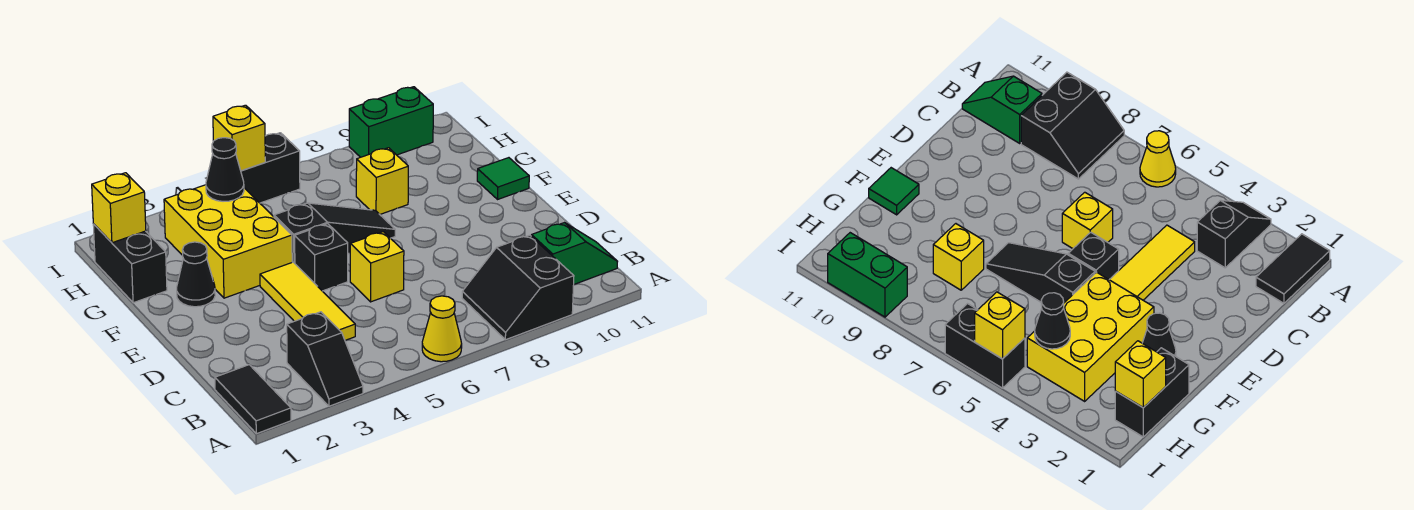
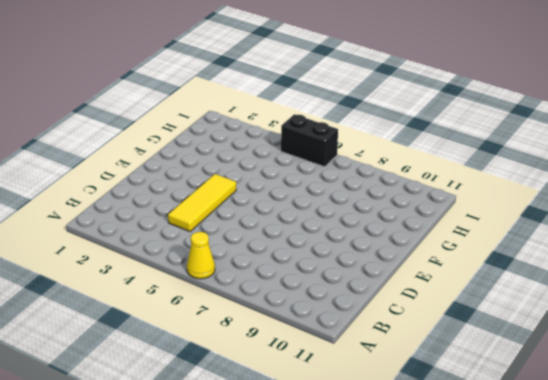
none -> black 1x2 tile [215,365,291,434]
none -> black 1x2 slope [287,312,363,406]
none -> black 2x2 slope [462,235,574,340]

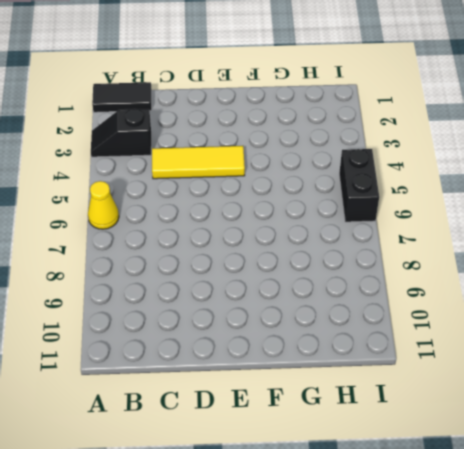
none -> black 2x2 slope [462,235,574,340]
none -> green 1x2 slope [531,223,618,284]
none -> yellow 1x1 brick [350,232,404,302]

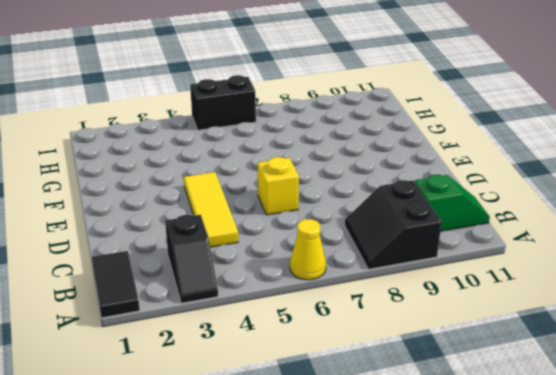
none -> black 1x1 brick [295,224,348,291]
none -> black 1x1 cone [177,242,215,307]
none -> yellow 2x3 brick [164,185,292,298]

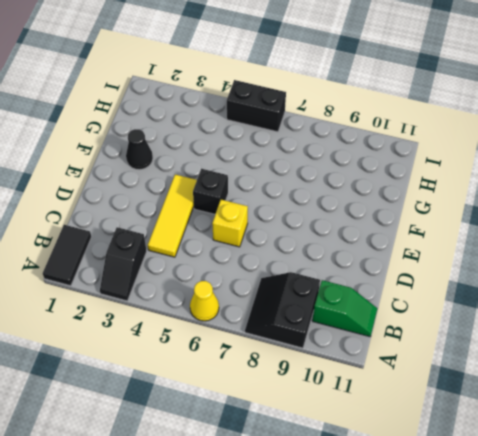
none -> yellow 2x3 brick [164,185,292,298]
none -> black 1x3 slope [274,203,395,263]
none -> green 1x1 tile [477,158,529,199]

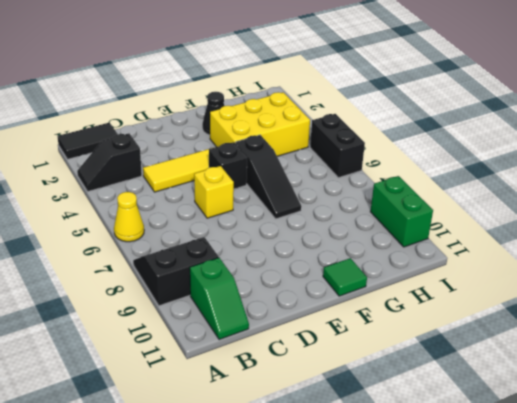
none -> black 1x2 brick [93,224,167,303]
none -> yellow 1x1 brick [356,148,408,214]
none -> yellow 1x1 brick [92,173,146,243]

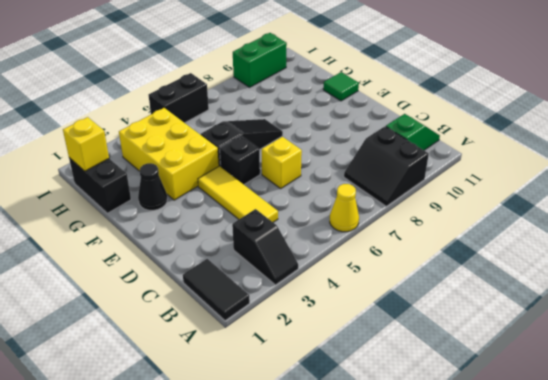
none -> yellow 1x1 brick [356,148,408,214]
none -> black 1x1 cone [206,138,244,201]
none -> yellow 1x1 brick [213,105,265,171]

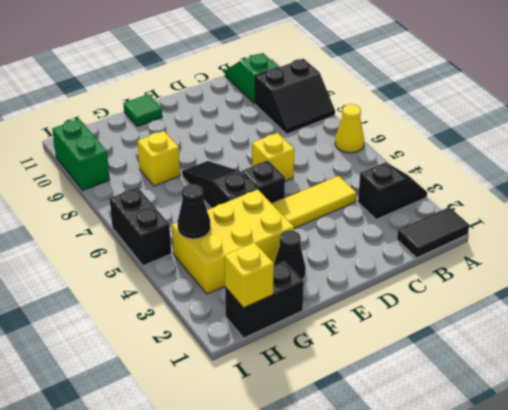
none -> yellow 1x1 brick [213,105,265,171]

